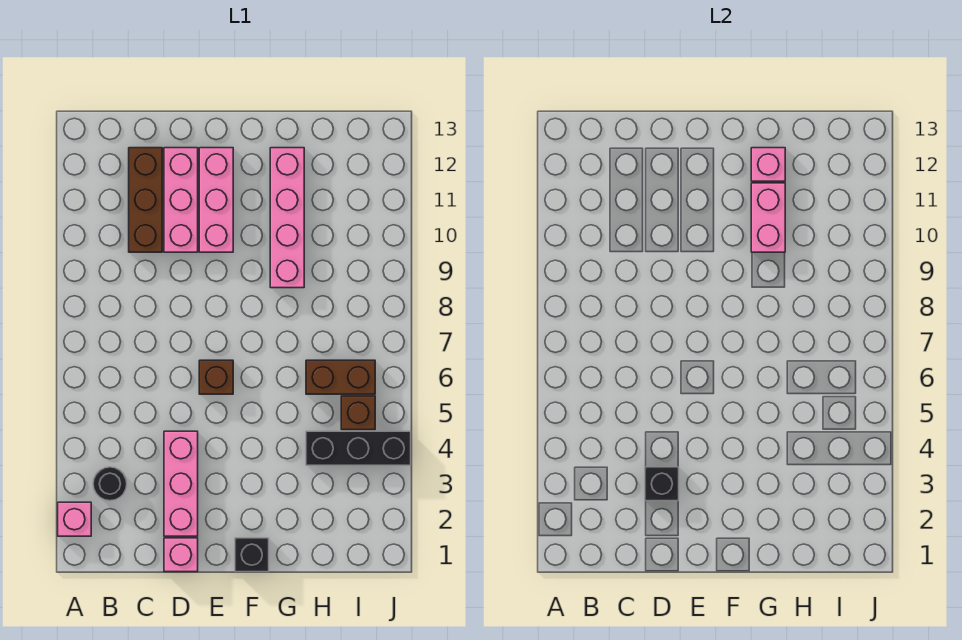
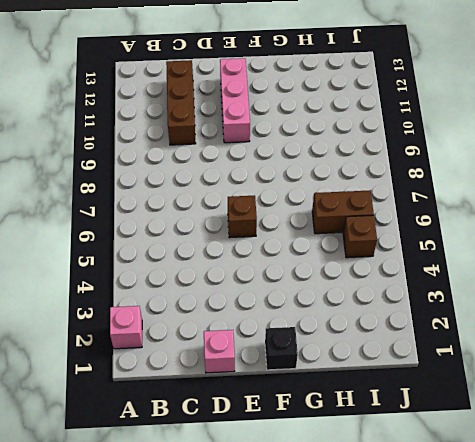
none -> black 1x1 round brick [93,467,127,501]
none -> pink 1x3 brick [164,431,198,536]
none -> pink 1x3 brick [164,148,198,252]

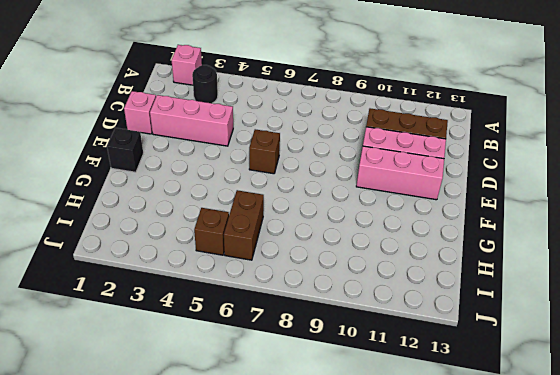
none -> pink 1x4 brick [270,148,304,288]
none -> black 1x3 brick [306,431,411,465]
none -> black 1x1 brick [645,467,679,501]

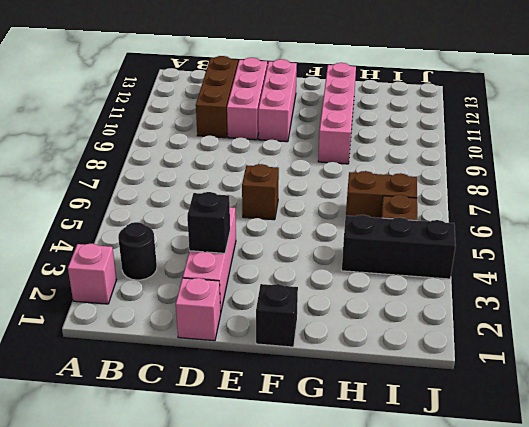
none -> pink 1x2 brick [751,183,785,252]
none -> pink 1x1 brick [751,148,785,181]

